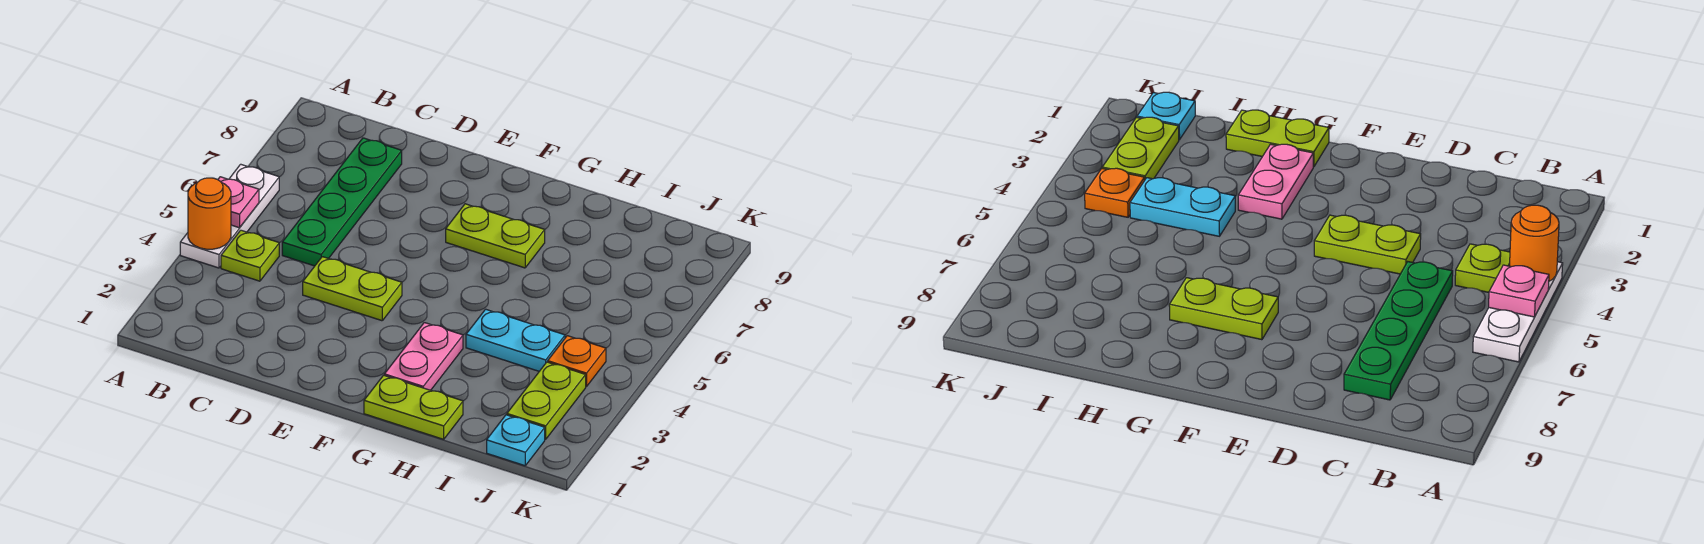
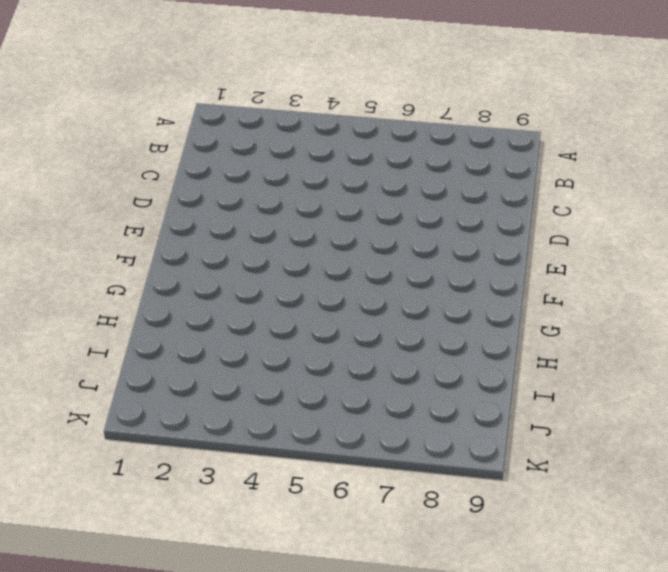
none -> white 1x3 plate [180,164,279,268]
none -> lime 1x1 plate [221,230,279,281]
none -> green 1x4 plate [282,138,402,266]

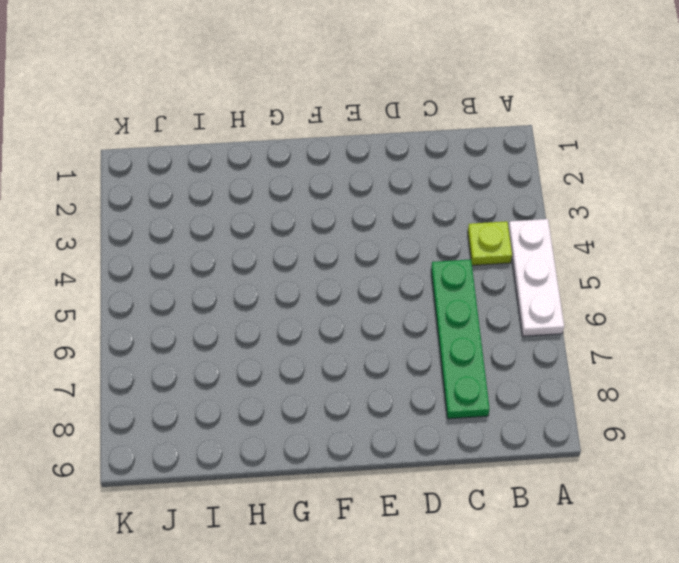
none -> lime 1x2 plate [303,257,402,321]
none -> lime 1x2 plate [446,204,545,268]
none -> lime 1x2 plate [364,375,463,439]

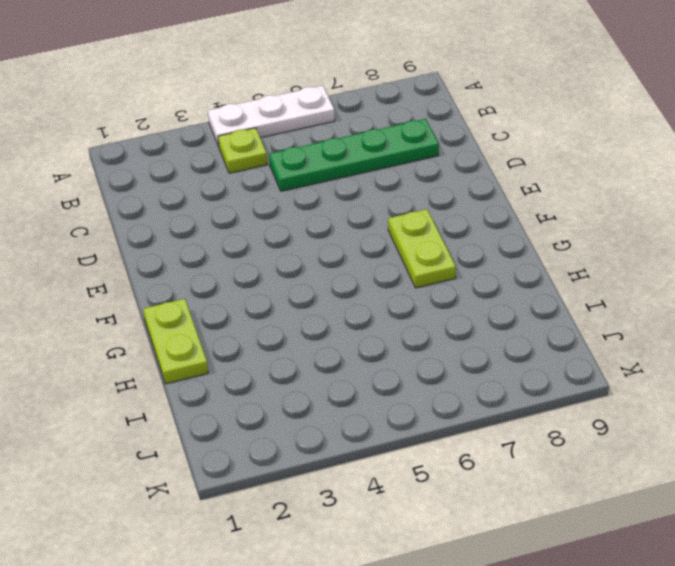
none -> lime 1x2 plate [303,257,402,321]
none -> pink 1x2 plate [384,323,463,390]
none -> cyan 1x2 plate [466,309,565,371]

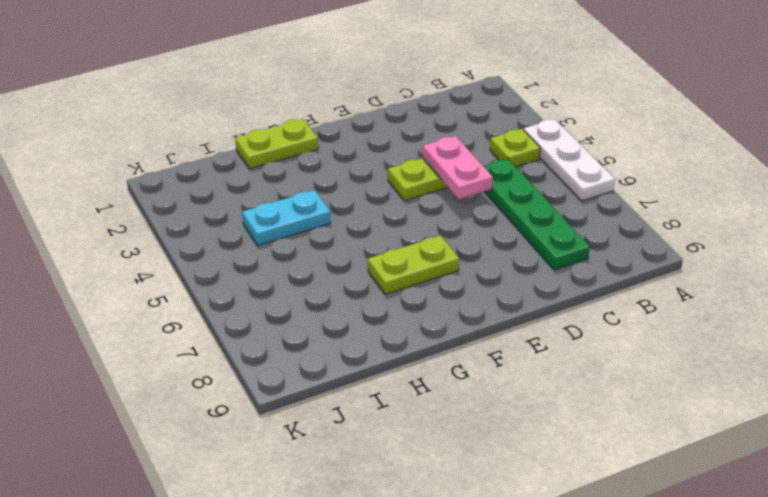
pink 1x2 plate [423,136,493,199] -> pink 1x2 plate moved to [384,323,463,390]
none -> cyan 1x1 plate [487,415,545,466]
none -> lime 1x2 plate [507,362,586,439]
none -> orange 1x1 plate [548,336,606,387]

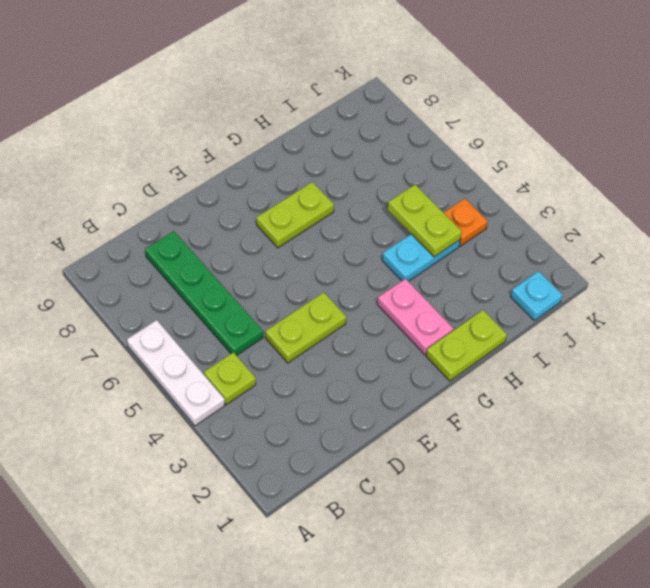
lime 1x2 plate [388,185,462,257] -> lime 1x2 plate moved to [507,362,586,439]
none -> orange 1x1 round brick [188,178,231,249]
none -> pink 1x1 plate [218,177,259,228]

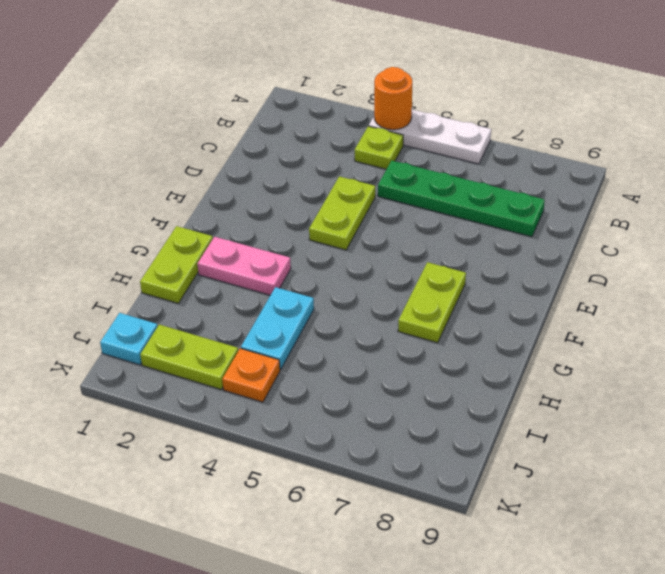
none -> pink 1x1 plate [218,177,259,228]

